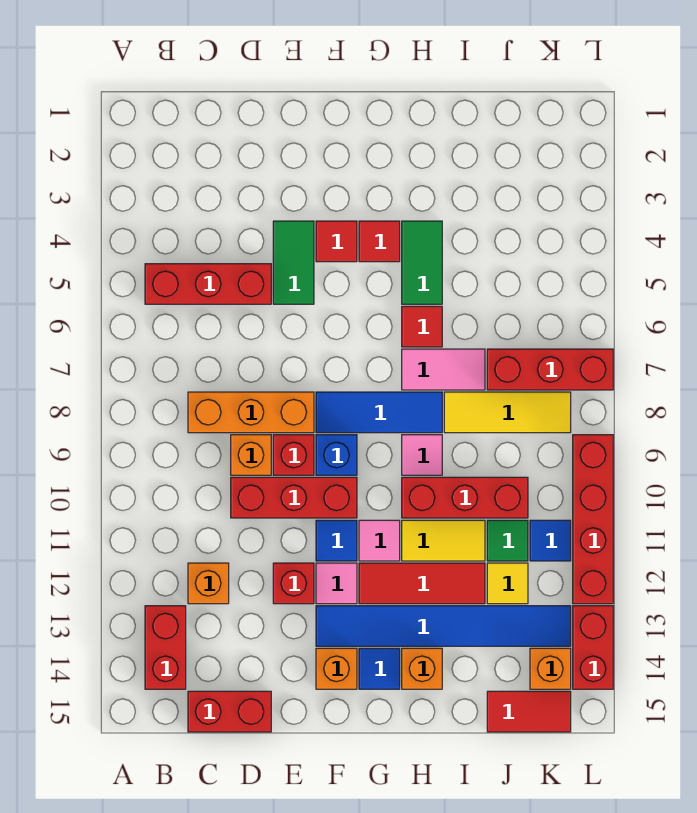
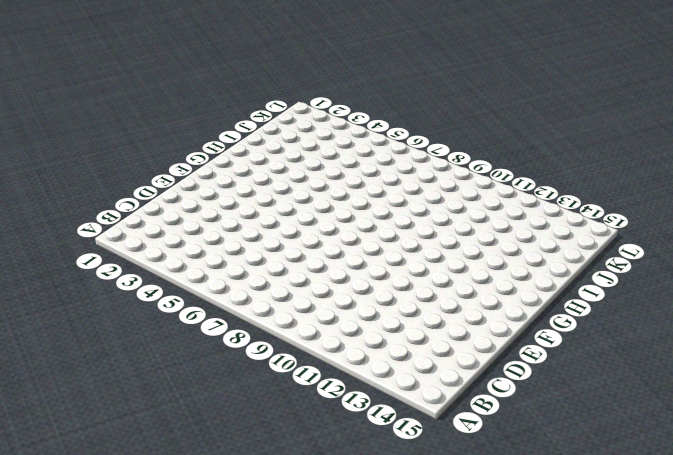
none -> red 1x3 brick [145,264,271,304]
none -> red 1x2 brick [145,606,186,689]
none -> orange 1x3 brick [188,392,314,433]
none -> orange 1x1 brick [188,563,229,604]

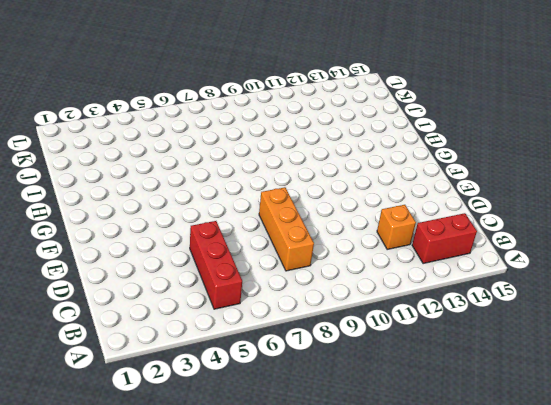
none -> red 1x2 brick [188,691,271,732]
none -> orange 1x1 brick [231,435,271,475]
none -> red 1x3 brick [231,477,357,518]
none -> green 1x2 tile [273,221,314,304]

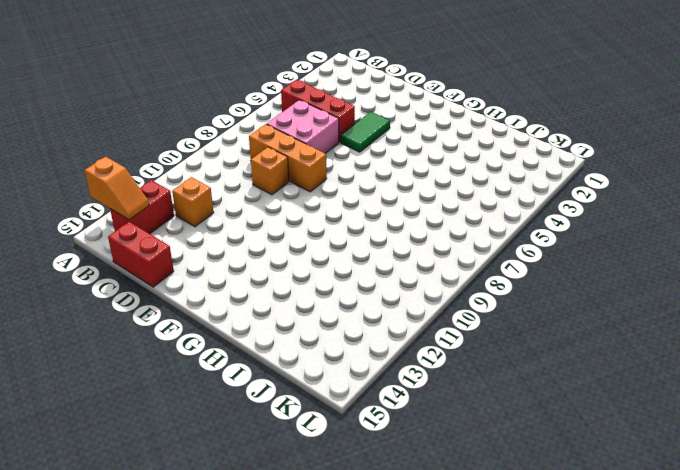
orange 1x2 slope [85,157,149,220] -> none
pink 2x2 brick [267,100,339,153] -> none
none -> red 1x3 brick [231,477,357,518]
none -> red 1x1 brick [273,435,314,475]
none -> red 1x1 brick [273,563,314,604]
none -> red 1x1 tile [316,221,357,262]

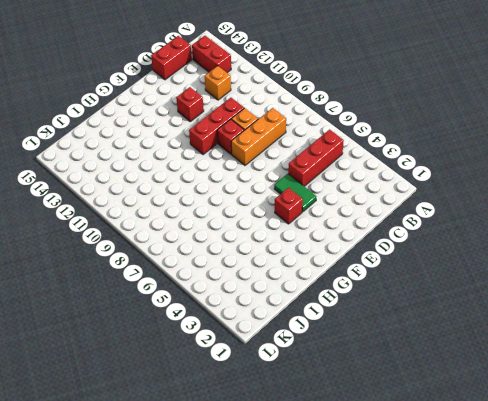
red 1x1 brick [275,188,303,224] -> red 1x1 tile [316,221,357,262]
none -> blue 1x3 tile [316,392,442,433]
none -> blue 1x1 brick [316,435,357,475]
none -> blue 1x1 tile [316,520,357,561]
none -> pink 1x1 tile [316,563,357,604]

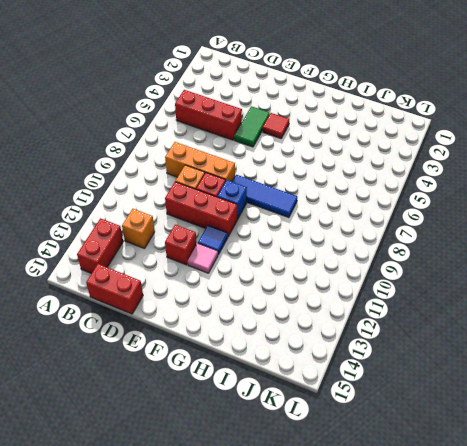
none -> blue 1x6 tile [316,606,571,646]
none -> orange 1x1 brick [316,648,357,689]
none -> red 1x1 tile [359,221,400,262]
none -> pink 1x1 tile [359,520,400,561]

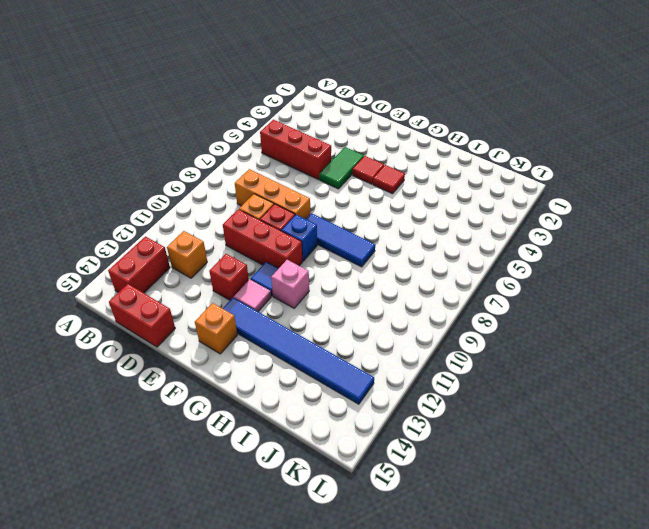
pink 1x1 brick [271,260,309,308] -> pink 1x1 tile [359,520,400,561]
none -> red 1x3 tile [359,563,485,604]
none -> blue 1x1 tile [359,648,400,689]
none -> green 1x2 tile [402,221,442,304]
none -> red 1x1 tile [402,306,442,347]

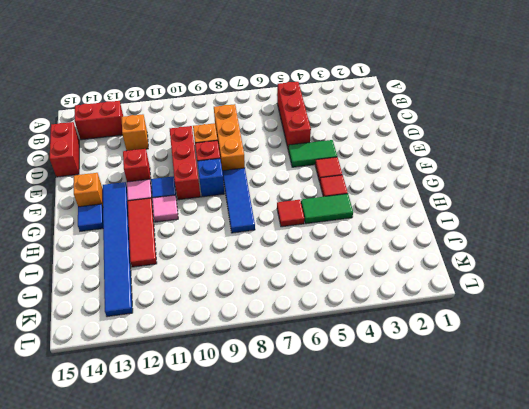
none -> pink 1x2 tile [402,349,485,390]
none -> pink 1x1 tile [402,435,442,475]
none -> red 1x3 brick [402,477,528,518]
none -> yellow 1x2 tile [402,520,485,561]

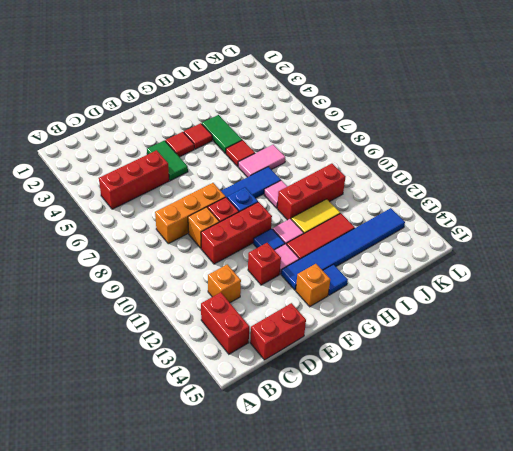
none -> orange 1x1 brick [402,648,442,689]
none -> yellow 1x3 tile [444,392,571,433]
none -> red 1x3 brick [487,349,613,390]
none -> green 1x1 tile [487,520,528,561]

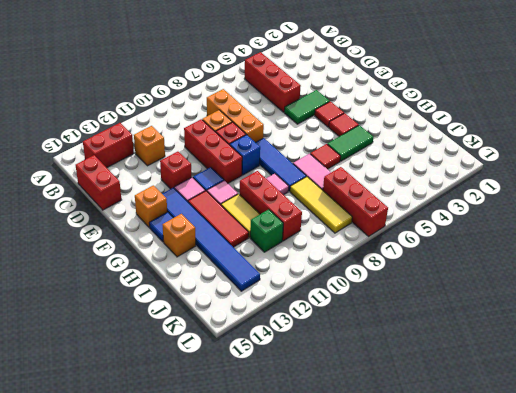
green 1x1 brick [250,209,283,252] -> green 1x1 tile [487,520,528,561]
none -> yellow 1x1 tile [487,563,528,604]
none -> red 1x2 tile [487,691,571,732]
none -> blue 1x1 tile [530,520,571,561]
none -> orange 1x1 brick [530,648,571,689]

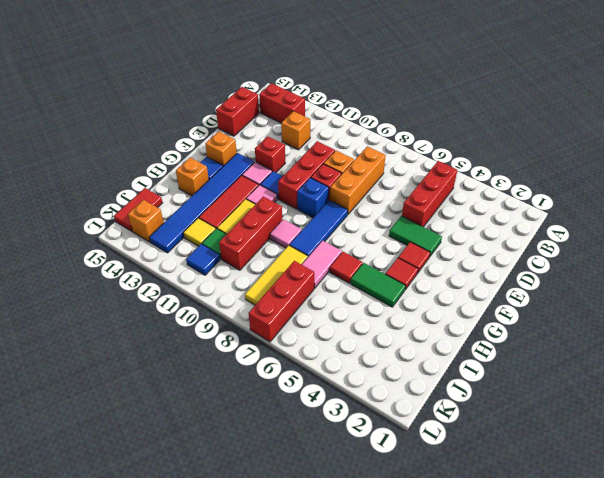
none -> red 1x4 brick [573,435,613,604]
none -> red 1x2 brick [573,606,613,689]

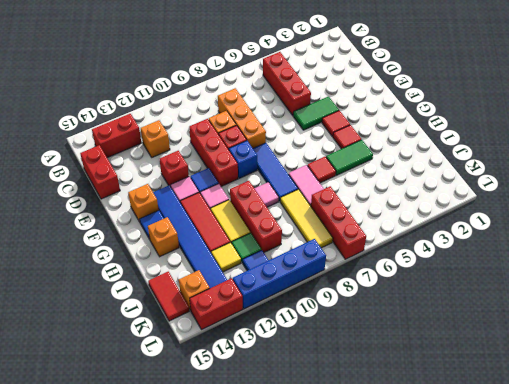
blue 1x4 brick [233,239,326,309] -> red 1x4 brick [573,435,613,604]

